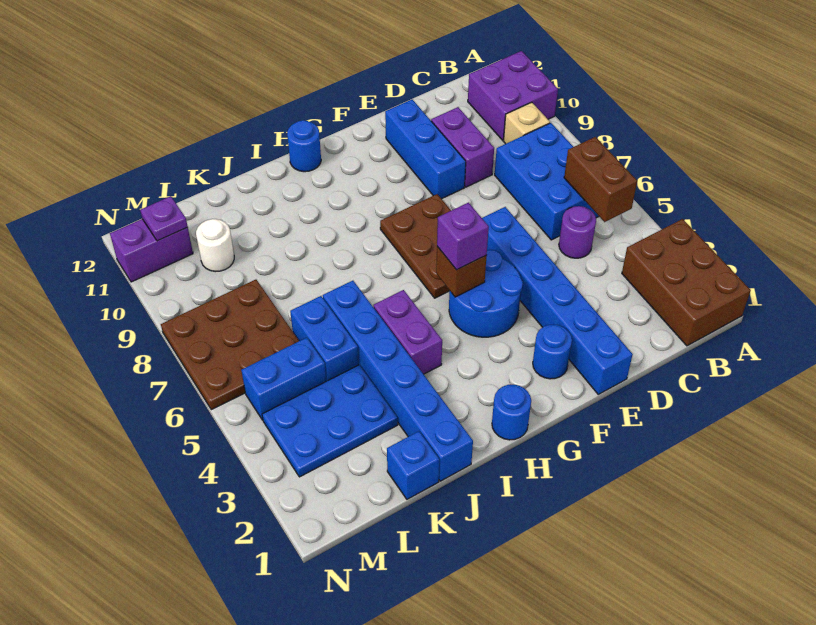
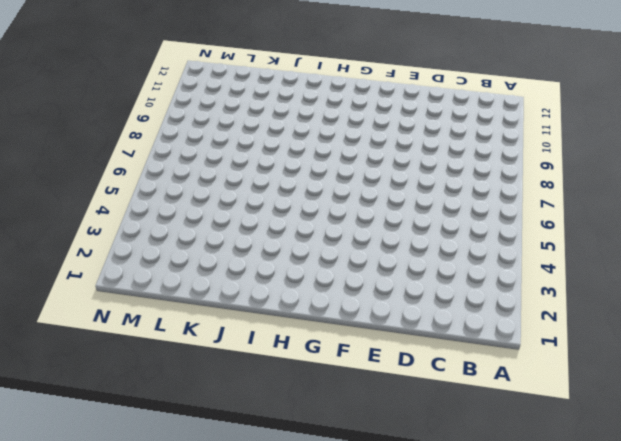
none -> brown 2x3 brick [622,219,751,346]
none -> purple 2x2 brick [468,51,558,140]
none -> blue 2x3 brick [495,123,599,240]

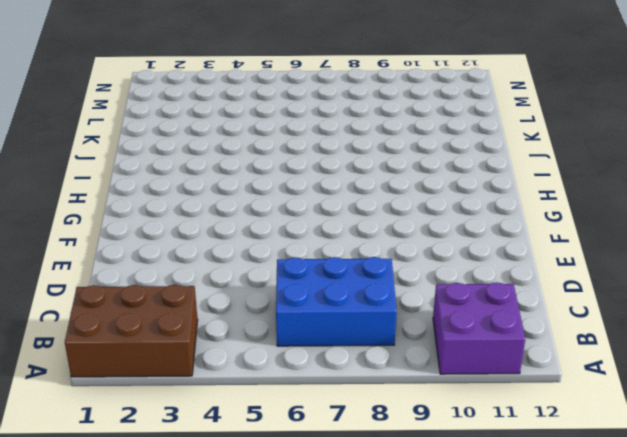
none -> tan 1x1 brick [504,102,550,144]
none -> purple 1x1 round brick [559,206,596,258]
none -> purple 1x2 brick [431,107,494,187]

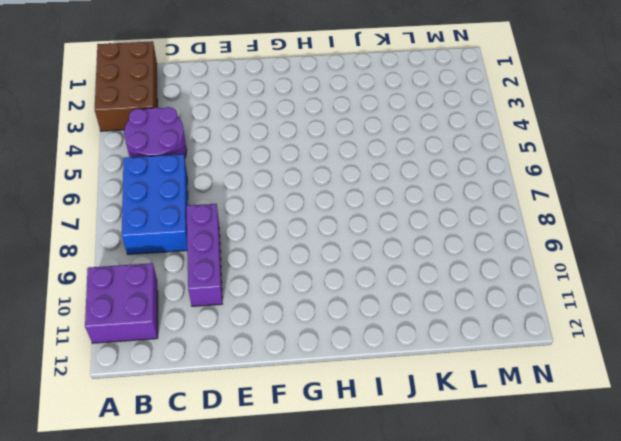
purple 2x2 round brick [124,107,187,158] -> purple 1x1 round brick [559,206,596,258]
purple 1x3 brick [186,204,222,306] -> purple 1x2 brick [431,107,494,187]
none -> tan 1x1 brick [504,102,550,144]
none -> blue 1x6 brick [482,207,633,394]
none -> blue 1x3 brick [385,99,466,199]

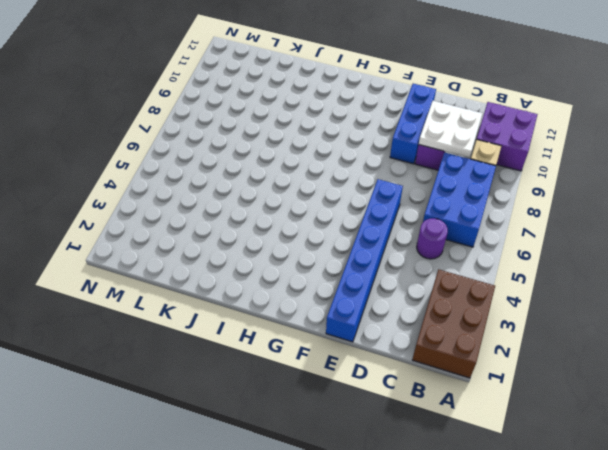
white 2x2 plate [419,101,483,158] -> none
none -> blue 1x1 round brick [533,325,572,379]
none -> blue 2x2 round brick [449,250,523,337]
none -> brown 2x3 plate [380,194,451,298]

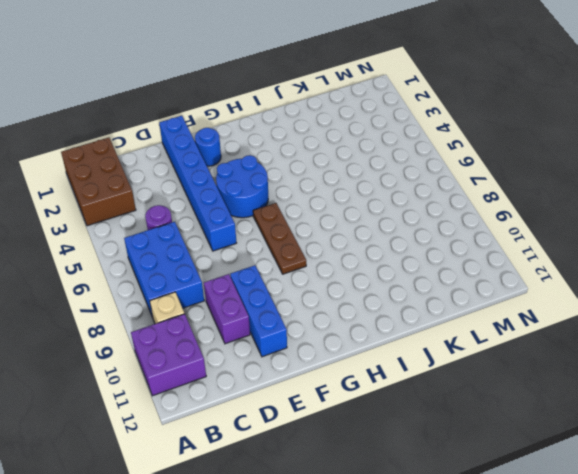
brown 1x3 plate [253,203,306,274] -> brown 2x3 plate [380,194,451,298]
none -> blue 1x1 round brick [492,385,531,440]
none -> blue 1x1 round brick [287,120,321,172]
none -> purple 1x2 brick [373,290,442,374]

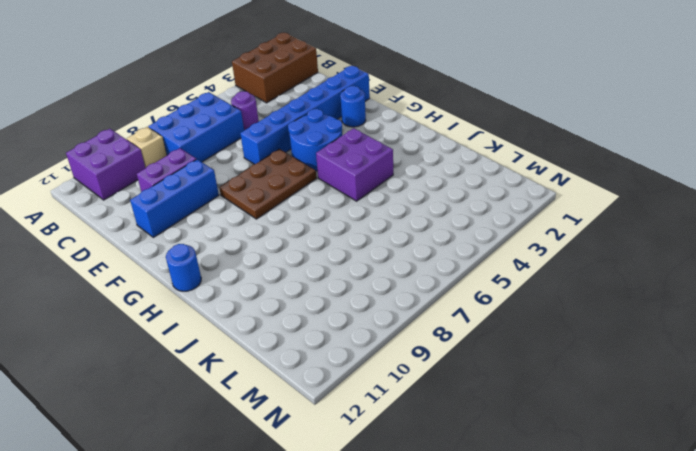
purple 2x2 brick [316,128,393,201] -> purple 1x2 brick [373,290,442,374]
none -> blue 1x1 round brick [492,385,531,440]
none -> blue 1x6 brick [323,281,473,481]
none -> blue 1x1 brick [387,431,439,499]

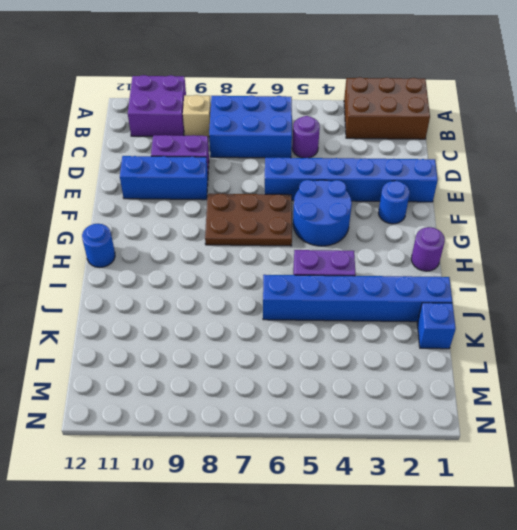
purple 1x1 round brick [411,227,445,271] -> blue 1x1 round brick [492,385,531,440]
none -> blue 2x3 plate [262,365,398,477]
none -> blue 1x2 brick [290,296,359,381]
none -> blue 1x2 brick [241,338,326,420]

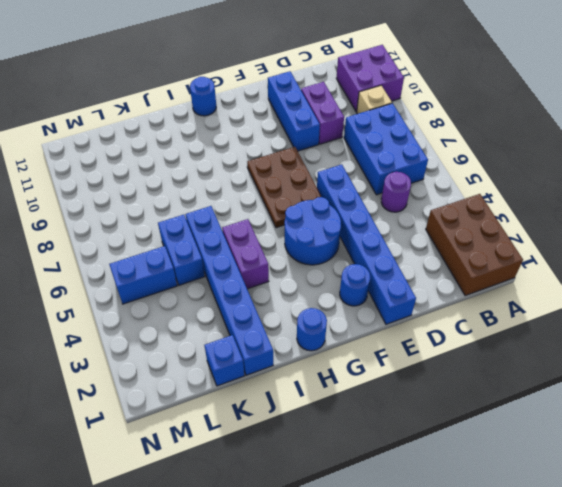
none -> blue 2x3 plate [262,365,398,477]
none -> brown 3x3 plate [161,280,299,410]
none -> white 1x1 round brick [196,219,234,272]

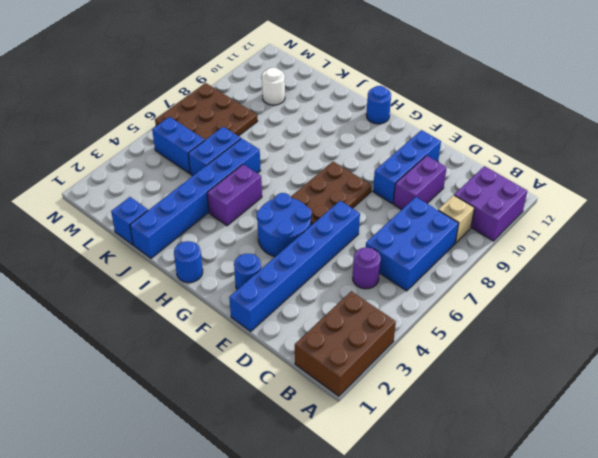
none -> blue 2x3 plate [262,365,398,477]
none -> purple 1x2 brick [110,219,193,282]
none -> brown 1x2 brick [564,137,637,222]

